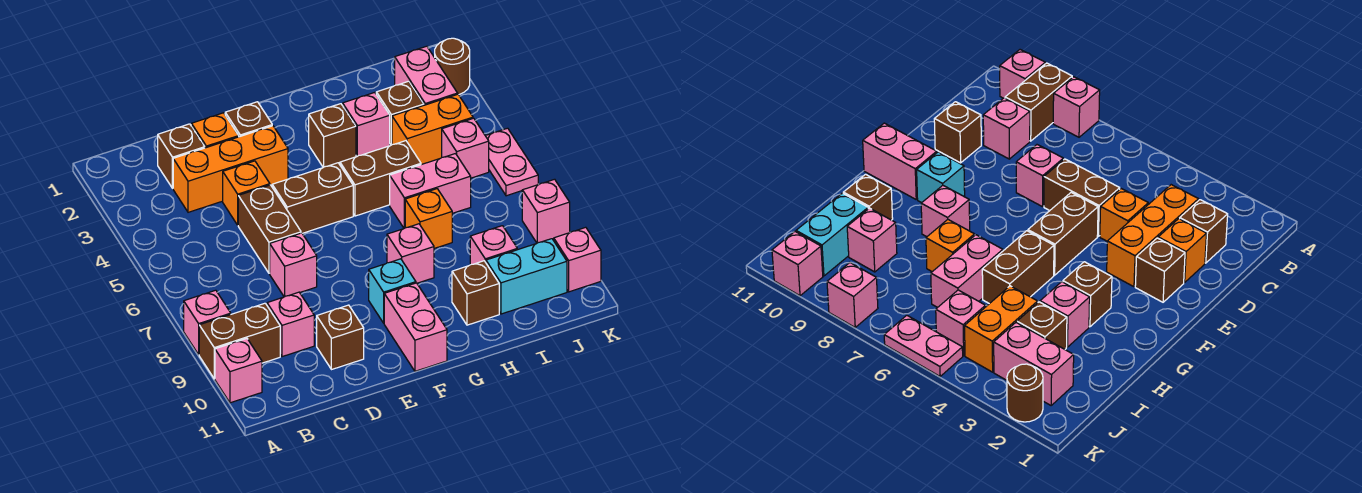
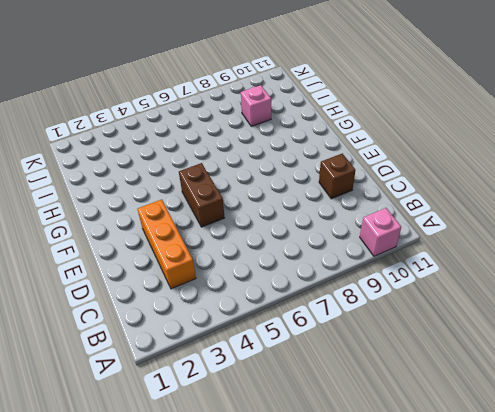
none -> pink 1x1 brick [184,290,231,355]
none -> brown 1x2 brick [199,303,280,379]
none -> brown 1x1 brick [158,124,205,188]
none -> pink 1x1 brick [267,292,314,357]

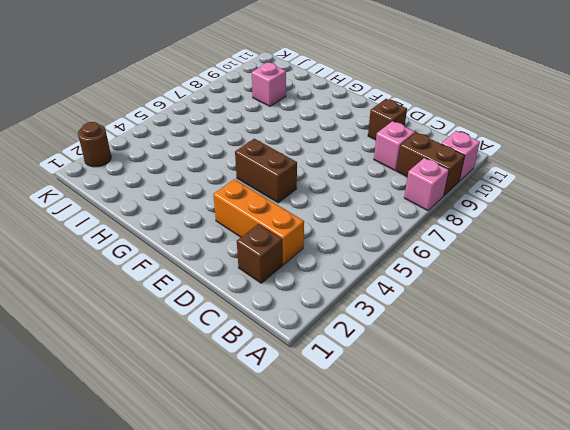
none -> orange 1x1 brick [191,113,239,148]
none -> orange 1x1 brick [223,161,270,225]
none -> brown 1x2 brick [238,185,301,273]
none -> pink 1x1 brick [270,233,317,297]

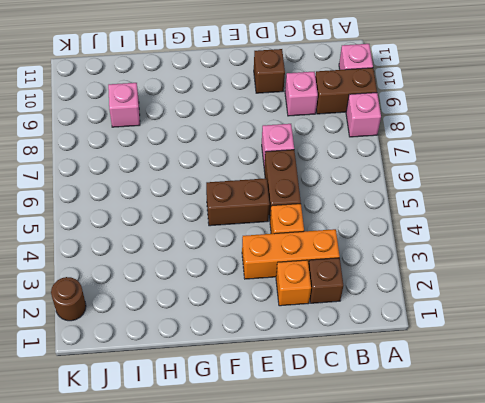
none -> brown 1x1 brick [225,102,272,137]
none -> cyan 1x1 brick [369,259,416,323]
none -> pink 1x2 brick [384,283,447,371]
none -> brown 1x1 brick [309,104,356,167]

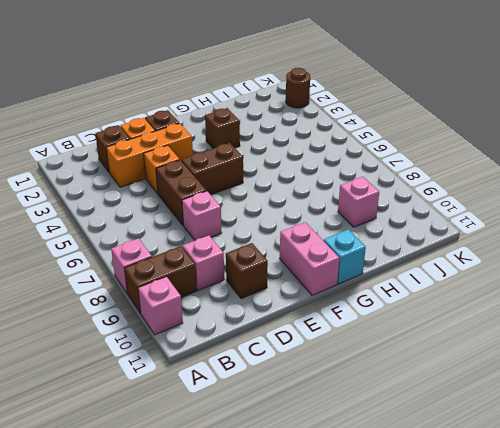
cyan 1x1 brick [324,229,366,284] -> cyan 1x1 brick moved to [369,259,416,323]
none -> brown 1x2 brick [340,141,421,216]
none -> pink 1x1 brick [387,224,434,283]
none -> pink 1x1 brick [343,92,390,156]
none -> pink 1x2 brick [390,154,471,228]

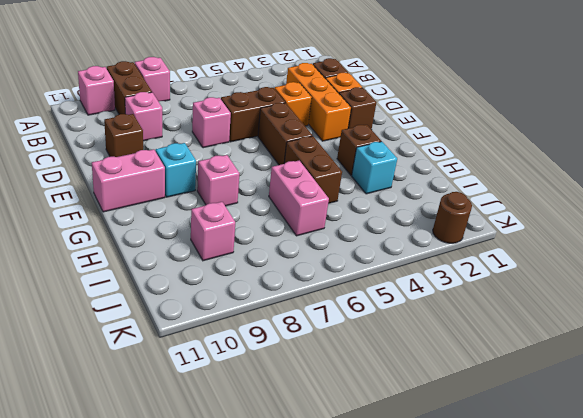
cyan 1x1 brick [352,142,397,194] -> pink 1x1 brick [343,92,390,156]
none -> orange 1x1 brick [405,189,452,248]
none -> brown 1x1 brick [452,261,499,325]
none -> brown 1x1 brick [376,81,424,145]
none -> orange 1x2 brick [392,94,473,165]

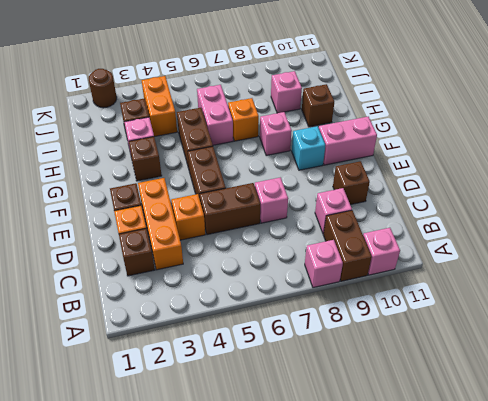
none -> cyan 1x2 brick [486,239,567,314]
none -> pink 1x2 brick [395,46,458,105]
none -> pink 1x1 brick [442,118,489,178]
none -> pink 1x2 plate [485,128,538,196]

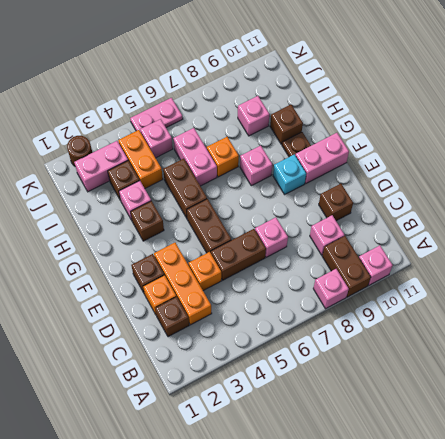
brown 1x1 plate [282,132,311,157] -> none
none -> cyan 1x2 brick [486,239,567,314]
none -> pink 1x1 brick [522,179,570,243]
none -> pink 1x1 brick [554,227,601,292]

